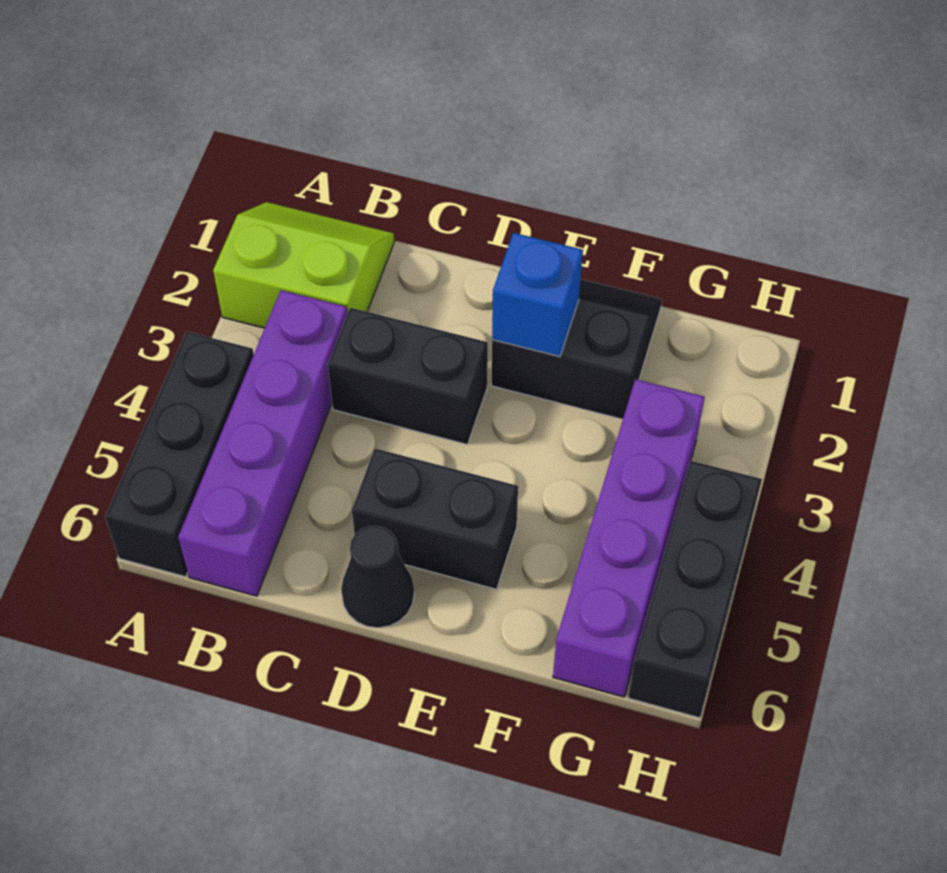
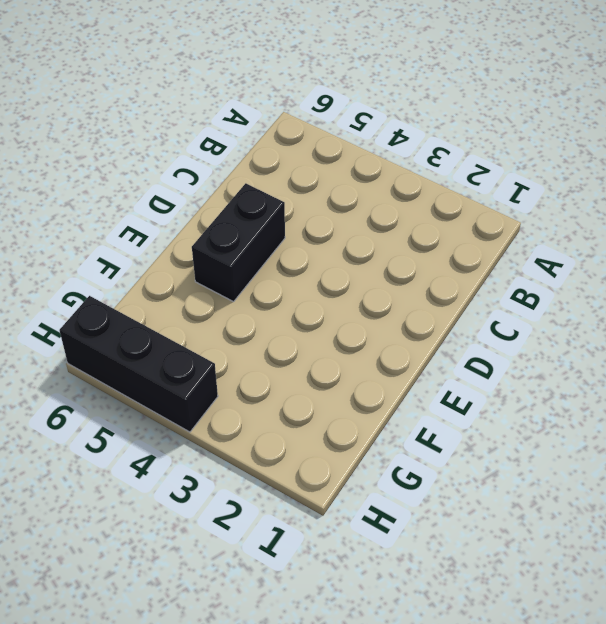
none -> lime 2x2 slope [213,202,394,328]
none -> black 1x3 brick [105,332,254,577]

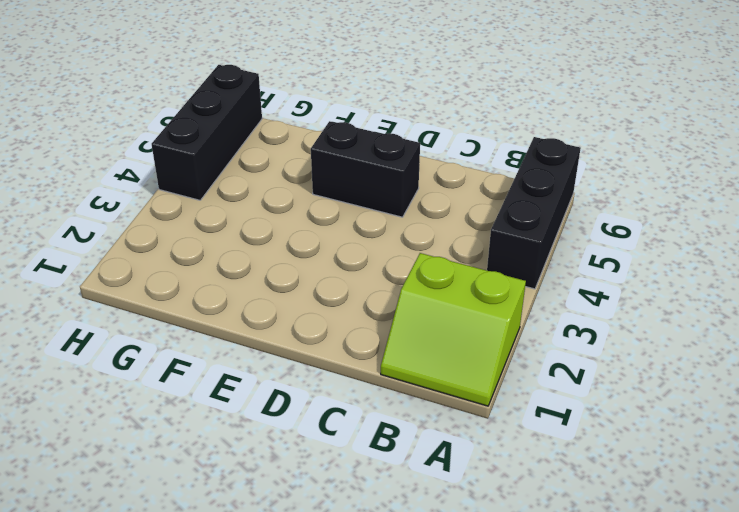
none -> purple 1x4 brick [178,290,347,596]
none -> black 1x2 brick [328,308,488,444]

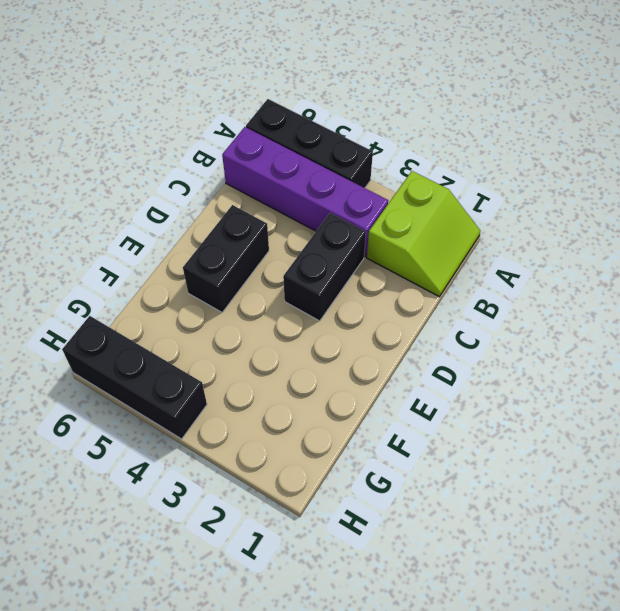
none -> black 1x1 cone [341,526,414,628]
none -> black 2x2 slope [491,279,662,419]

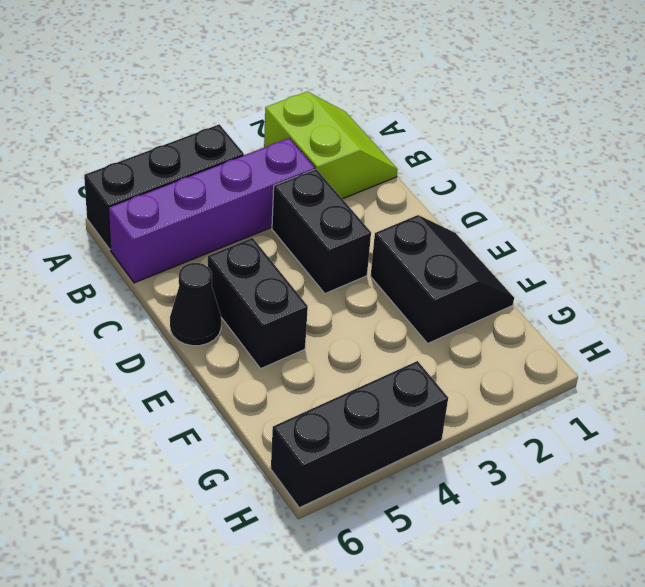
none -> purple 1x4 brick [553,379,705,697]
none -> blue 1x1 brick [492,233,583,357]

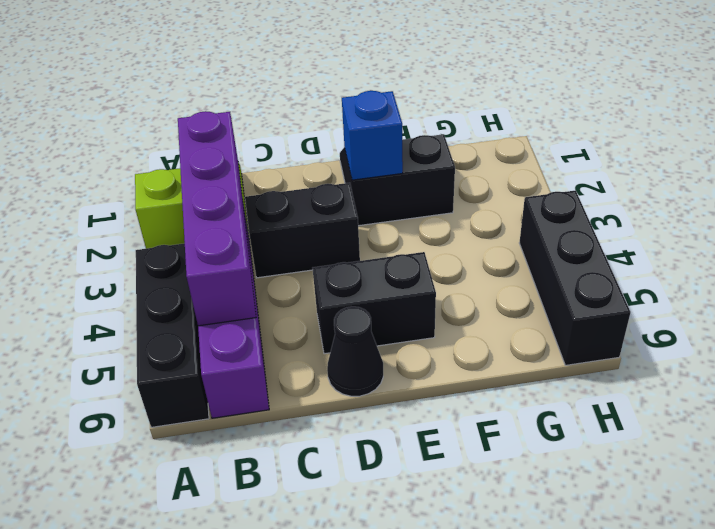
purple 1x4 brick [178,111,256,326] -> purple 1x4 brick moved to [553,379,705,697]

